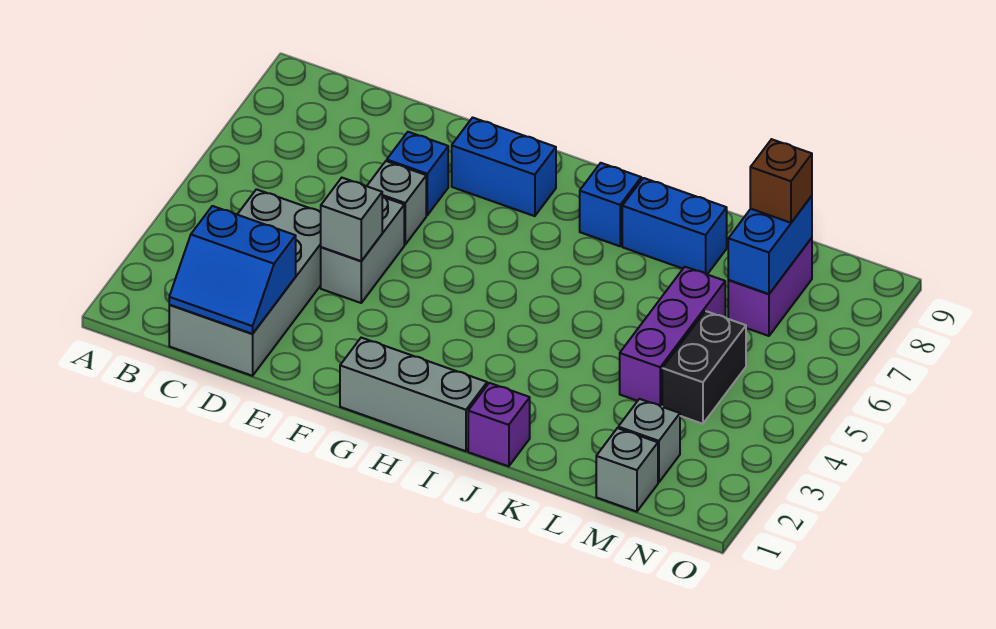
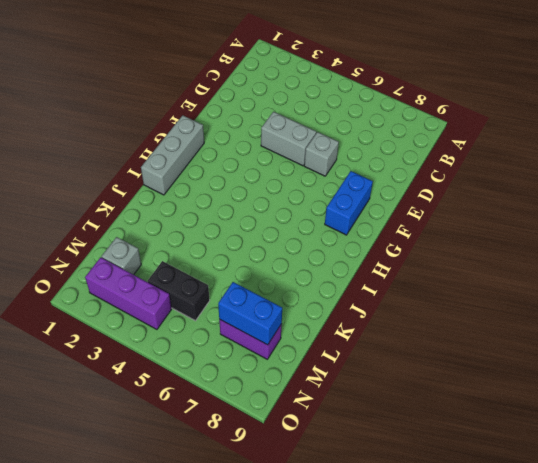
purple 1x3 brick [85,257,172,329] -> purple 1x3 brick moved to [620,267,725,407]
none -> grey 2x4 brick [169,189,321,376]
none -> blue 1x1 brick [387,132,448,215]
none -> blue 1x1 brick [580,163,641,246]

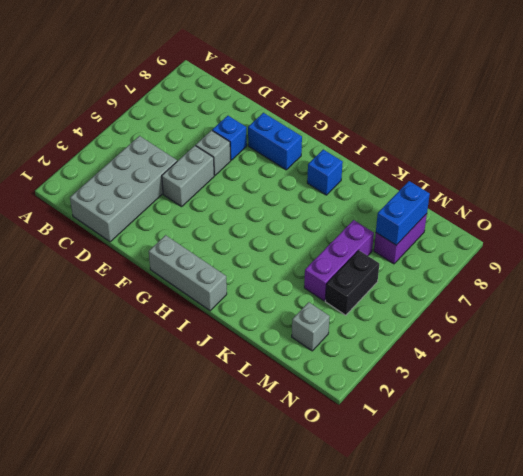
none -> purple 1x1 brick [468,383,530,466]
none -> blue 1x2 brick [622,178,727,274]
none -> grey 1x1 brick [596,428,658,512]

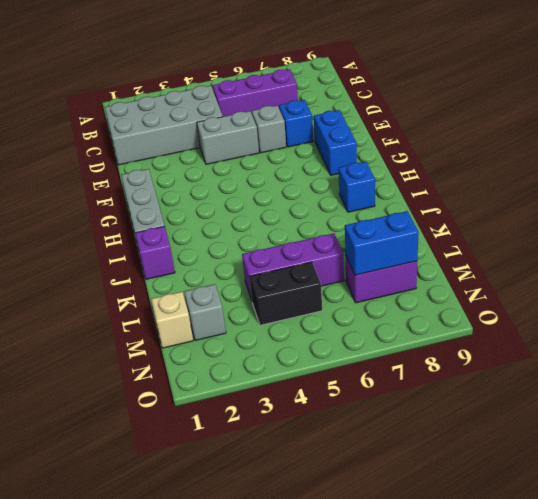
purple 1x3 brick [213,70,298,117] -> none
tan 1x1 brick [151,292,193,348] -> grey 1x1 brick [596,428,658,512]
none -> blue 1x2 brick [622,178,727,274]
none -> blue 2x2 slope [169,206,296,334]
none -> grey 1x1 brick [321,178,382,261]

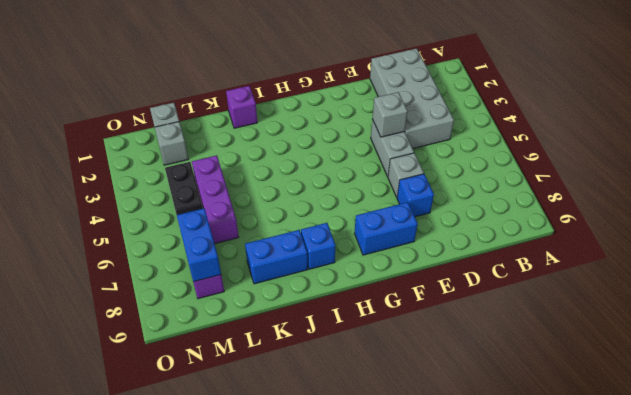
none -> grey 1x3 brick [340,338,487,451]
none -> blue 2x2 slope [169,206,296,334]
none -> brown 1x1 brick [750,139,812,223]

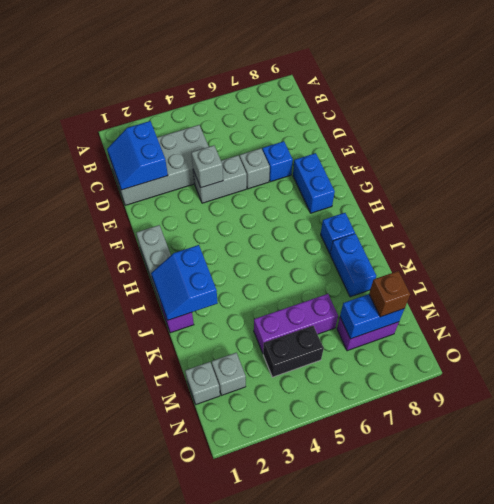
blue 2x2 slope [151,245,218,320] -> none

